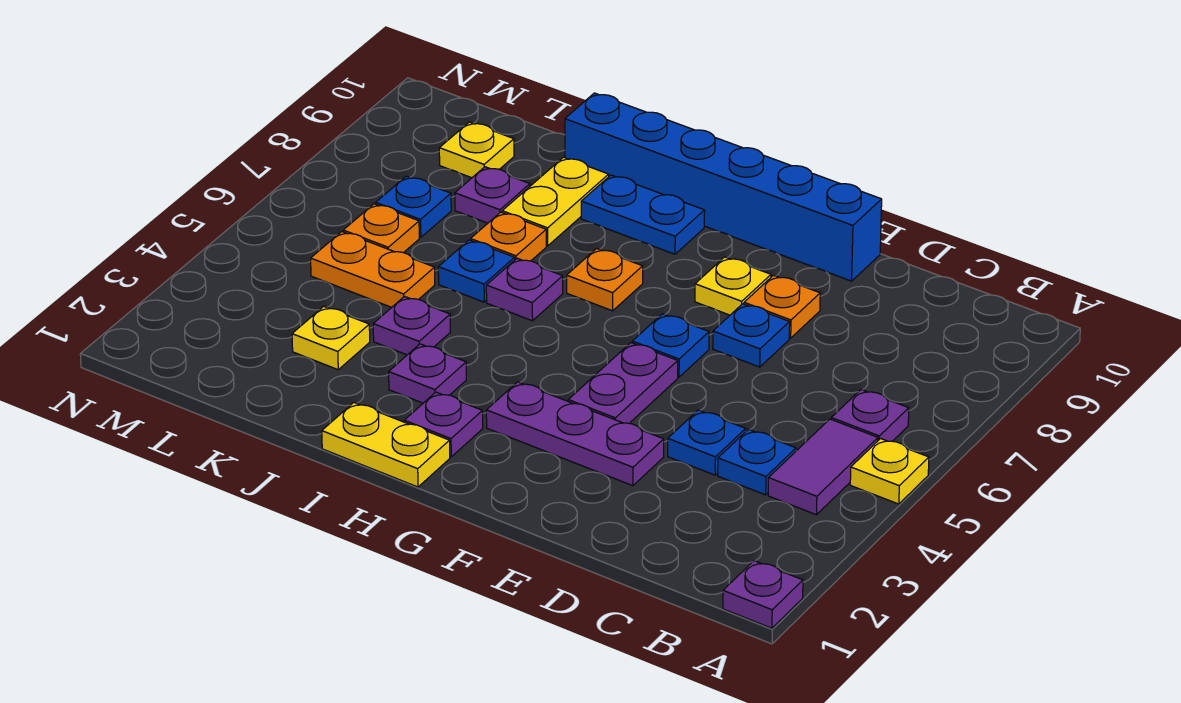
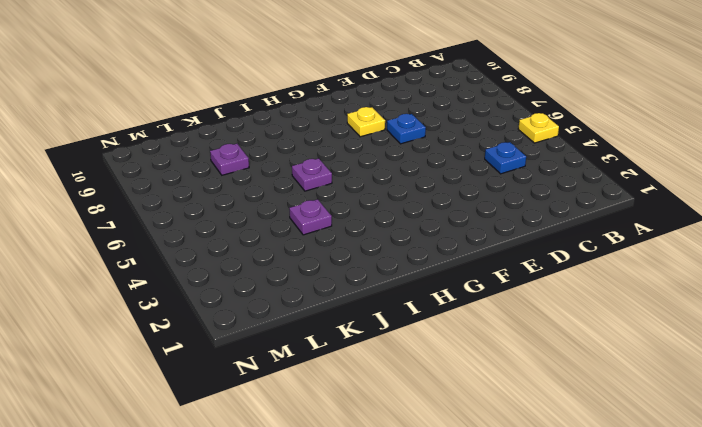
none -> purple 1x1 plate [723,561,803,628]
none -> purple 1x2 tile [768,419,878,515]
none -> purple 1x1 plate [831,390,909,441]

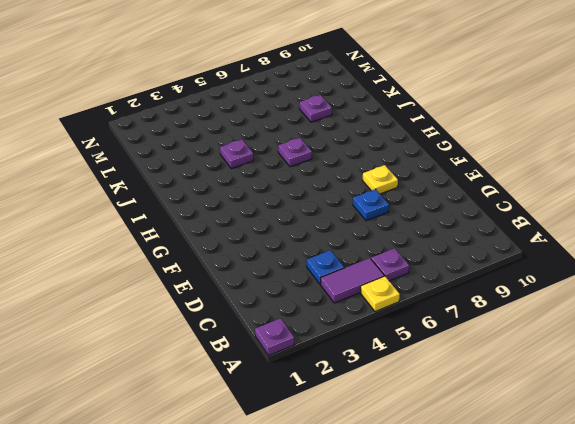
none -> blue 1x1 plate [668,410,746,475]
none -> purple 1x3 plate [486,382,664,486]
none -> orange 1x1 plate [744,275,820,338]

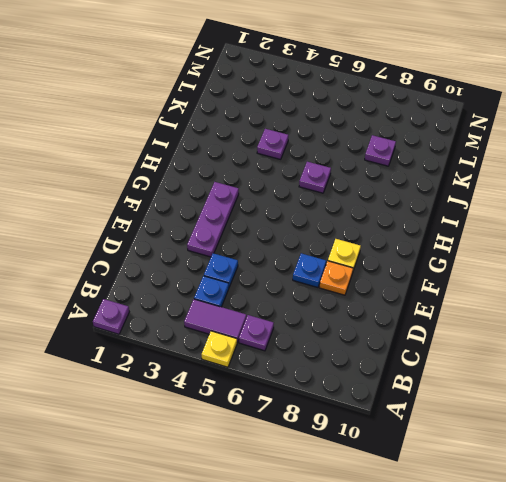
none -> blue 1x6 brick [565,93,882,281]
none -> purple 1x2 plate [568,343,678,423]
none -> blue 1x1 plate [632,314,709,377]

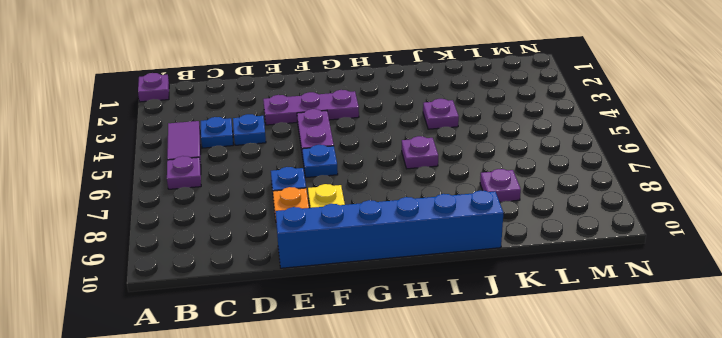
none -> yellow 1x1 plate [850,439,929,504]
none -> yellow 1x2 plate [322,403,450,487]
none -> purple 1x1 plate [404,392,483,457]

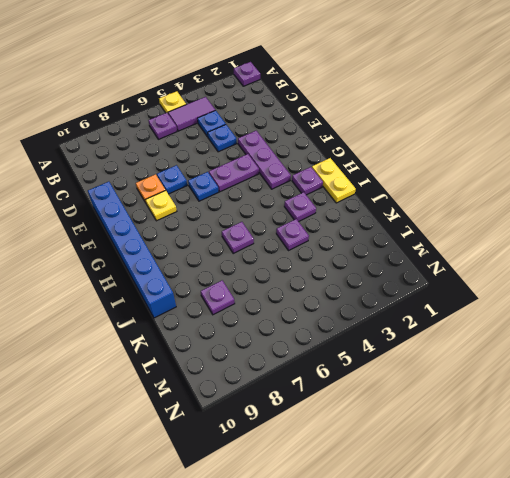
none -> orange 1x1 plate [567,248,643,311]
none -> blue 1x2 plate [581,175,705,254]
none -> blue 1x1 plate [438,240,515,302]

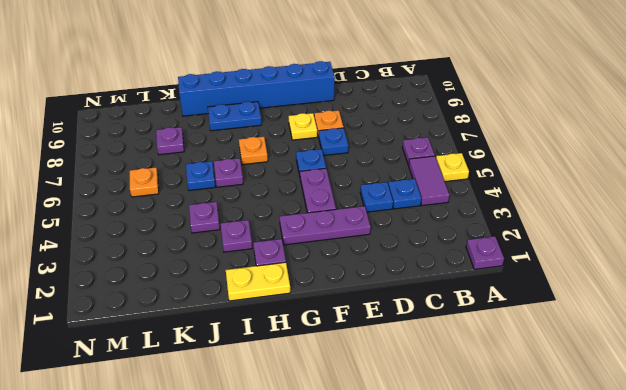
none -> orange 1x1 plate [471,212,546,261]
none -> yellow 1x2 plate [502,157,609,246]
none -> yellow 1x1 plate [292,306,370,370]

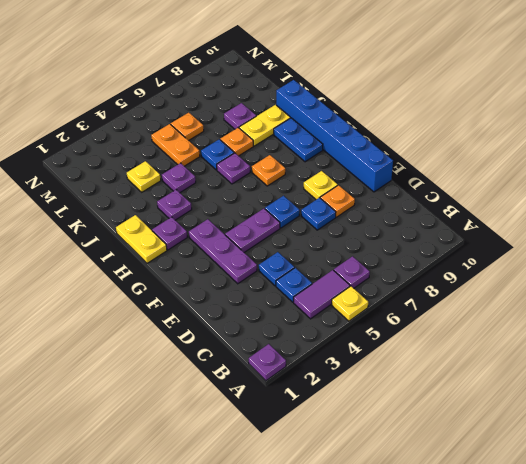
none -> blue 1x1 plate [376,176,451,237]
none -> yellow 1x1 plate [439,122,514,178]

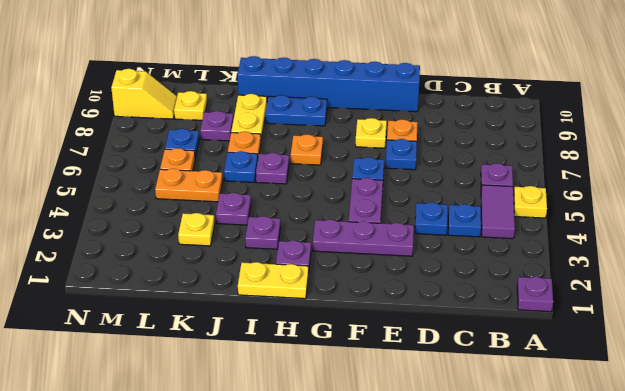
yellow 1x2 slope [111,69,177,119] -> none

